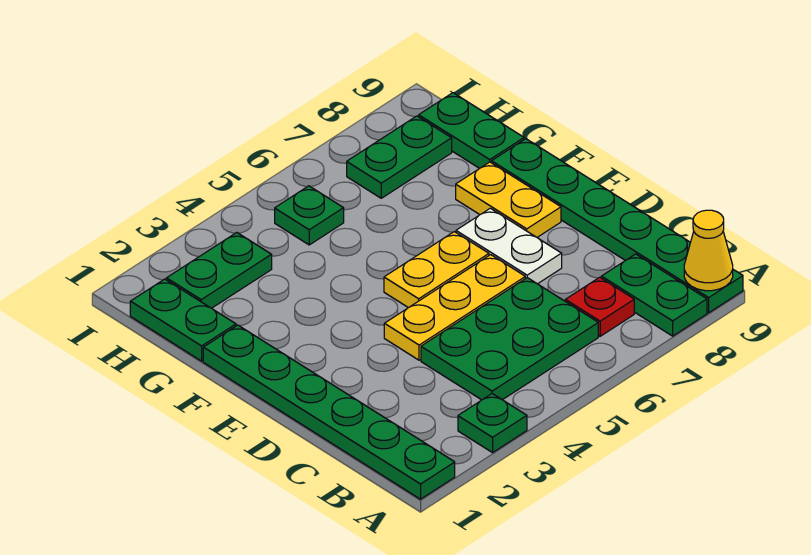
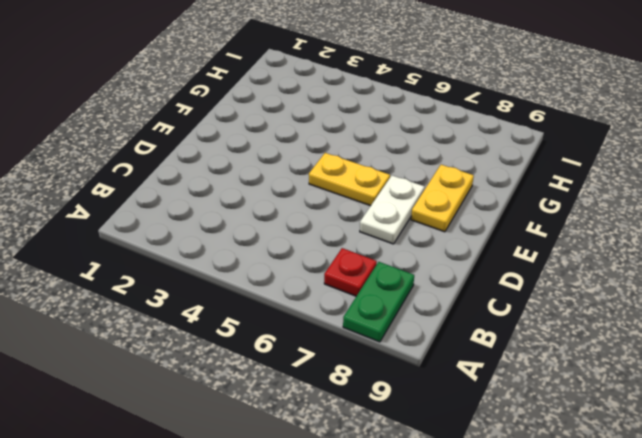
none -> green 1x6 plate [203,325,455,499]
none -> green 1x1 plate [458,394,527,453]
none -> green 1x6 plate [492,139,743,313]

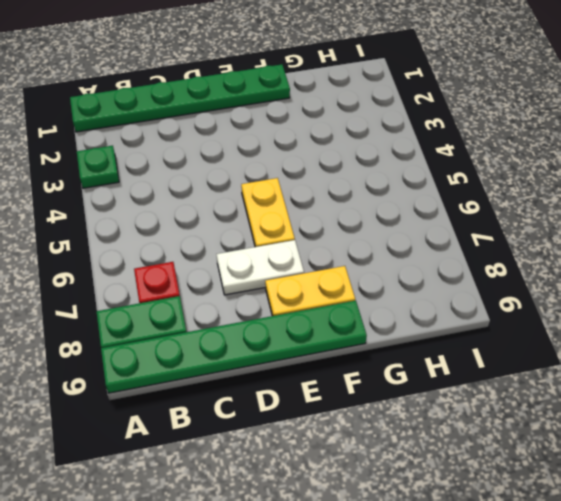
none -> green 2x3 plate [421,278,598,400]
none -> yellow 1x3 plate [384,255,525,360]
none -> green 1x2 plate [130,279,236,361]

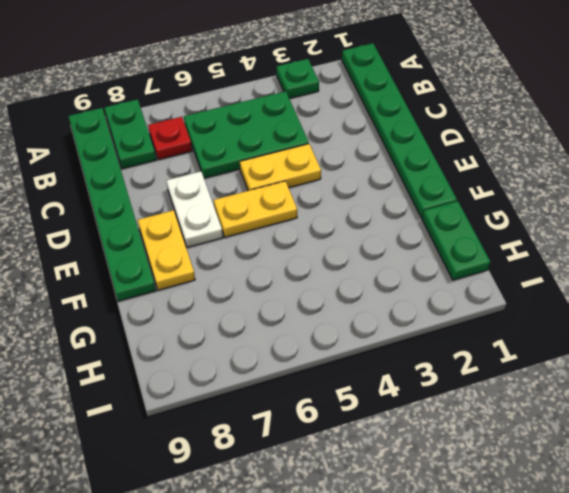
yellow 1x2 plate [240,144,321,191] -> yellow 1x3 plate [384,255,525,360]
none -> green 1x2 plate [419,93,524,168]
none -> green 1x2 plate [166,233,272,308]
none -> green 1x1 plate [275,186,344,245]

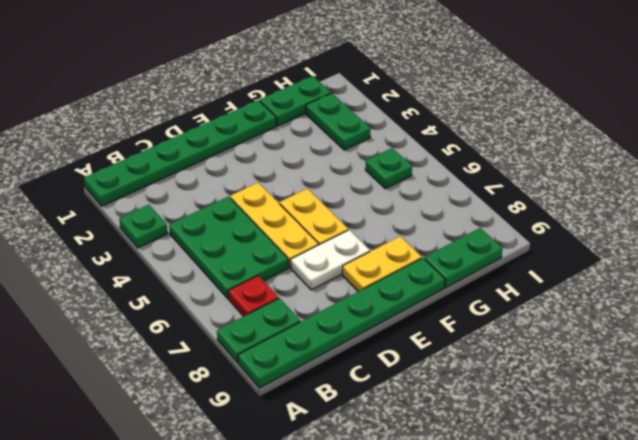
none -> green 1x2 plate [347,116,452,198]
none -> yellow 1x1 cone [684,210,733,291]

